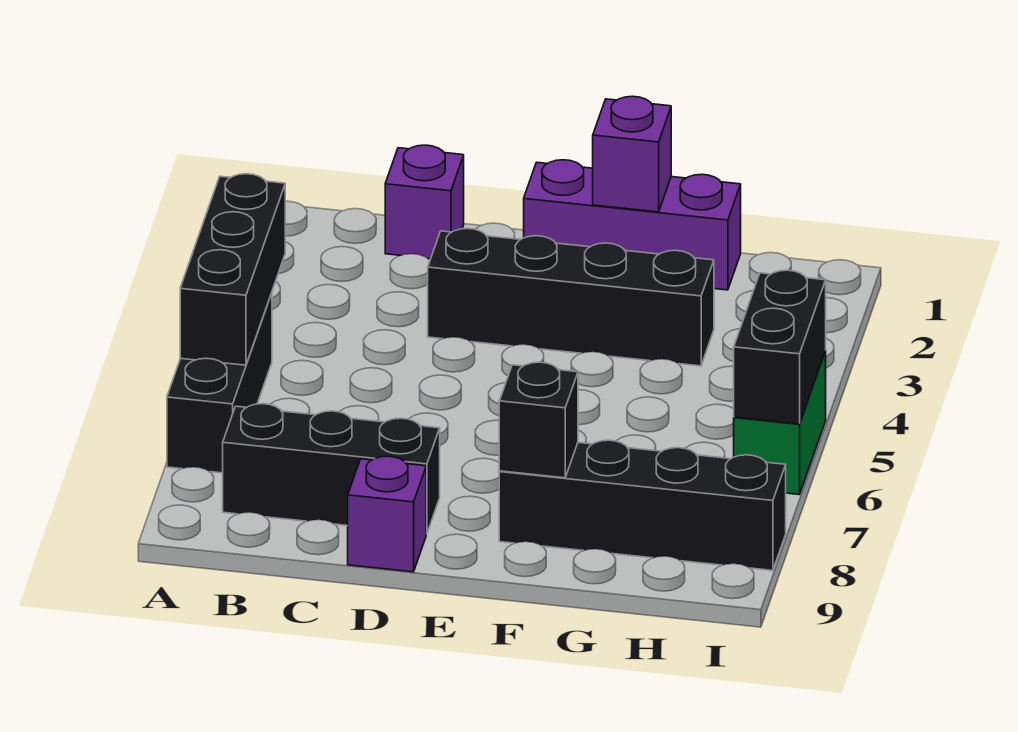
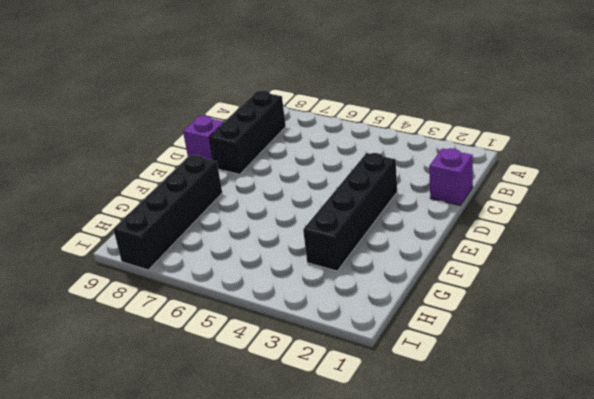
none -> black 1x3 brick [167,293,272,473]
none -> purple 1x3 brick [524,160,741,290]
none -> green 1x2 brick [734,351,826,494]

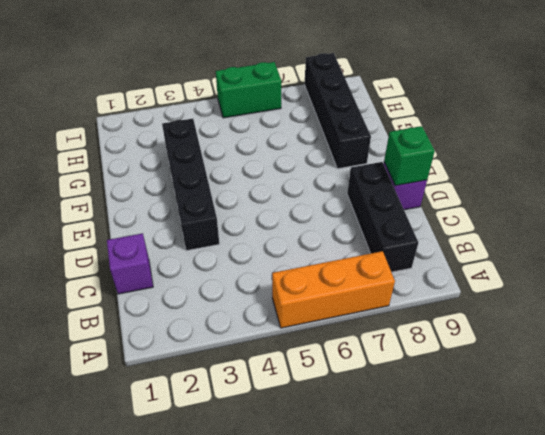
orange 1x3 brick [272,251,395,328] -> black 1x3 brick [167,293,272,473]
green 1x1 brick [384,126,435,186] -> none
none -> purple 1x3 brick [524,160,741,290]
none -> black 1x3 brick [180,174,285,365]
none -> purple 1x1 brick [593,96,671,212]

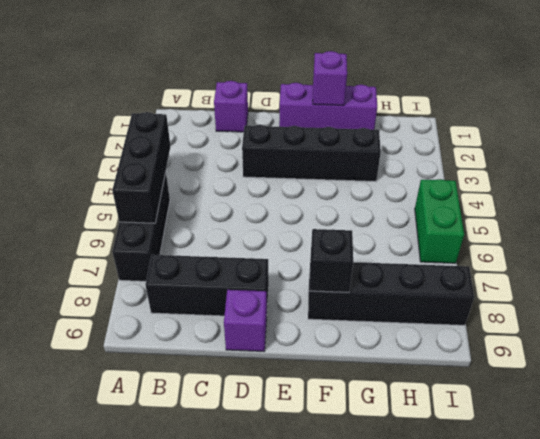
none -> black 1x2 brick [734,270,826,424]

